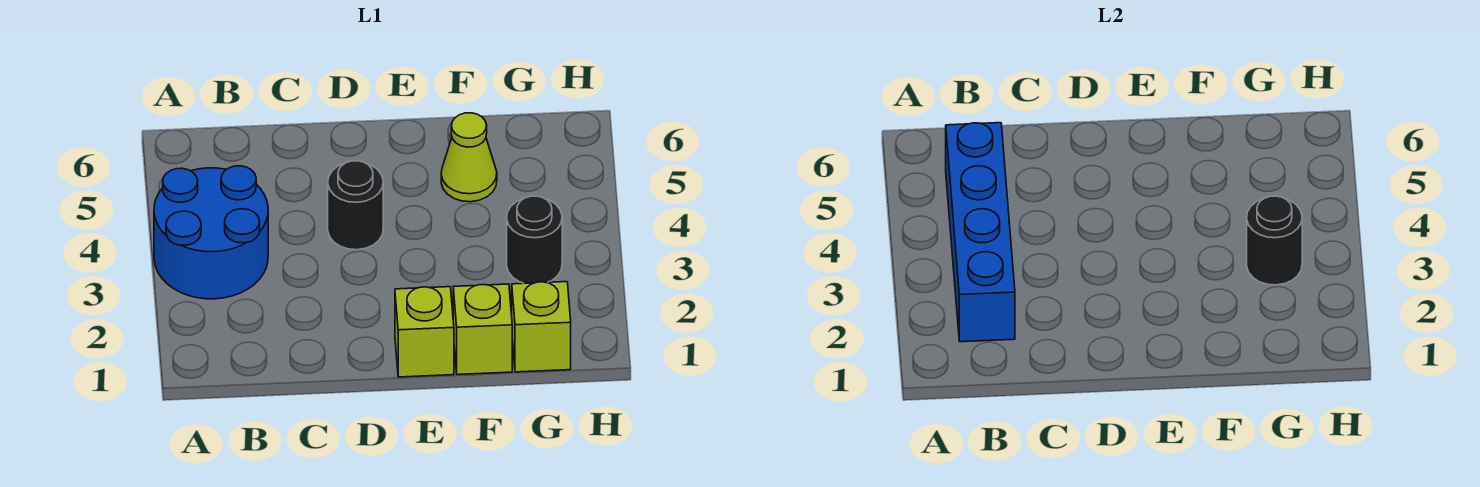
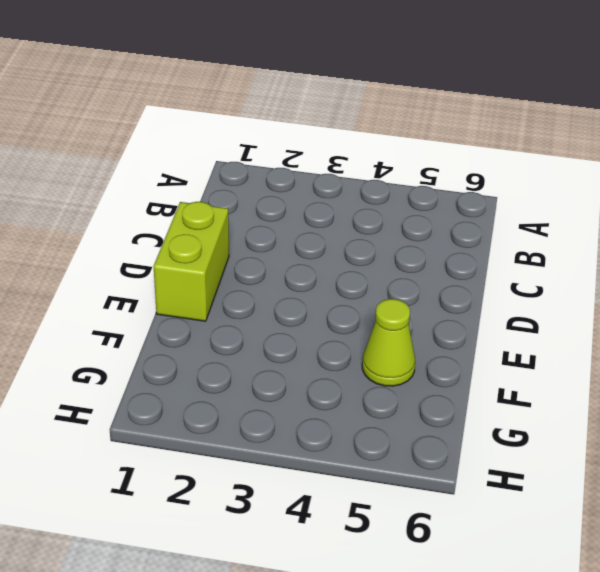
lime 1x2 brick [153,202,229,321] -> lime 1x1 brick [395,287,454,377]
none -> blue 2x2 round brick [154,166,268,299]
none -> black 1x1 round brick [328,161,383,250]

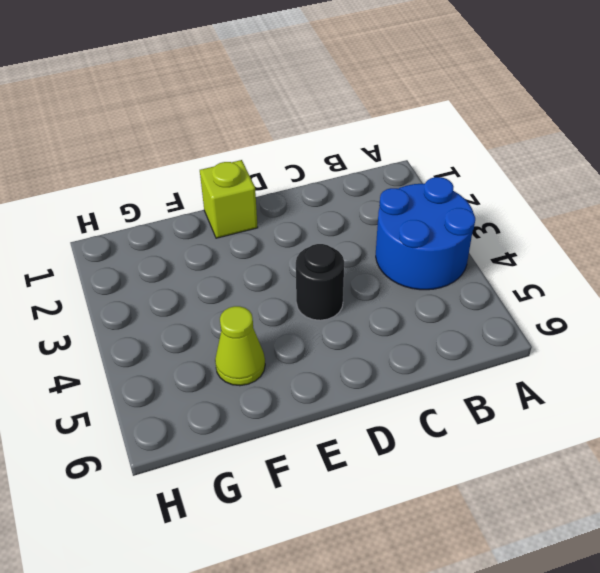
none -> lime 1x1 brick [453,284,512,375]
none -> lime 1x1 brick [512,282,571,372]

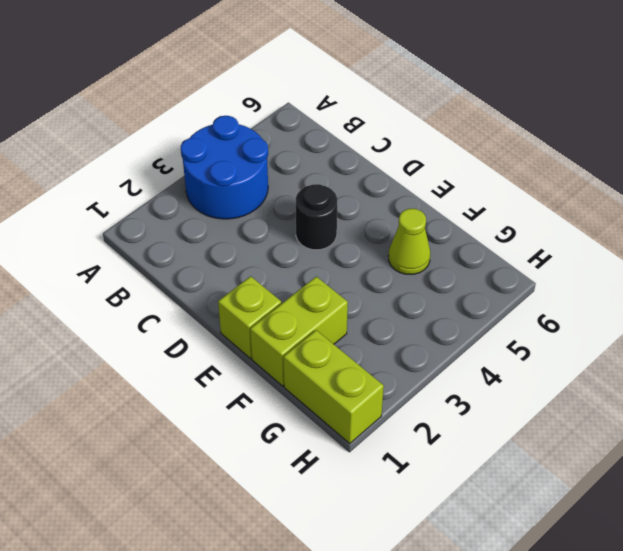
lime 1x2 brick [250,277,348,386] -> lime 1x1 brick [453,284,512,375]
lime 1x2 brick [283,330,384,444] -> lime 1x1 brick [512,282,571,372]
none -> black 1x1 round brick [507,196,562,283]
none -> blue 1x4 brick [946,123,1015,342]

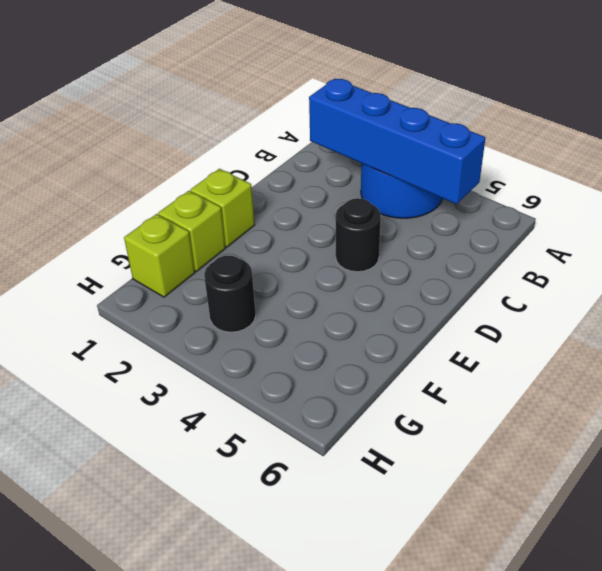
none -> lime 1x1 cone [441,113,497,202]
none -> black 1x1 round brick [1247,196,1302,285]

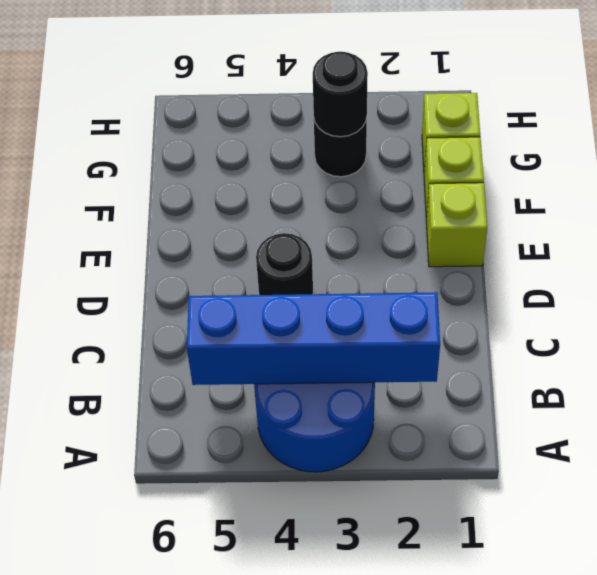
none -> lime 1x1 cone [441,113,497,202]

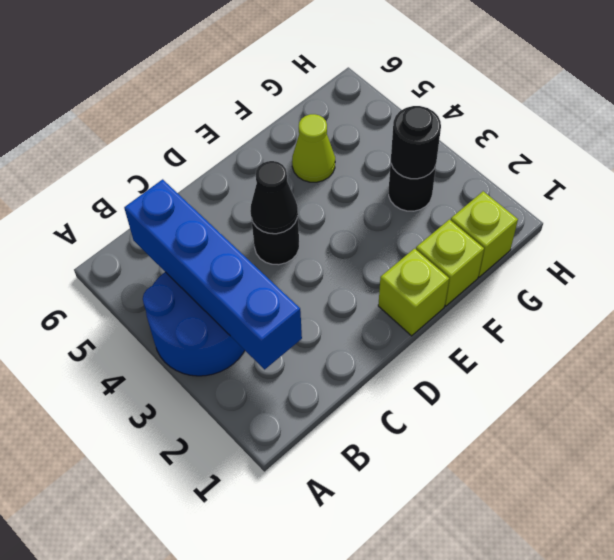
black 1x1 cone [250,161,298,234] -> none

